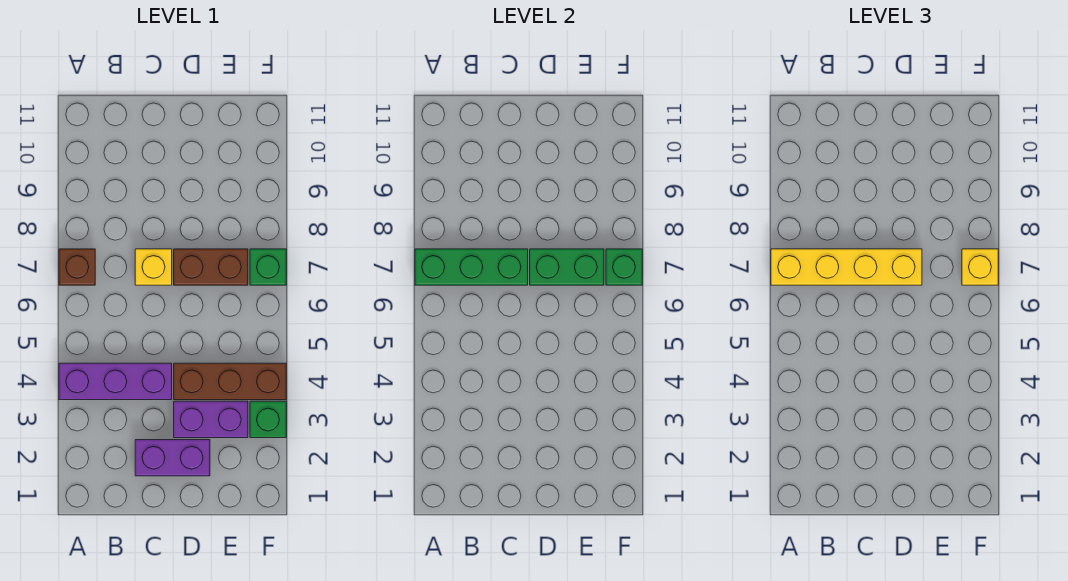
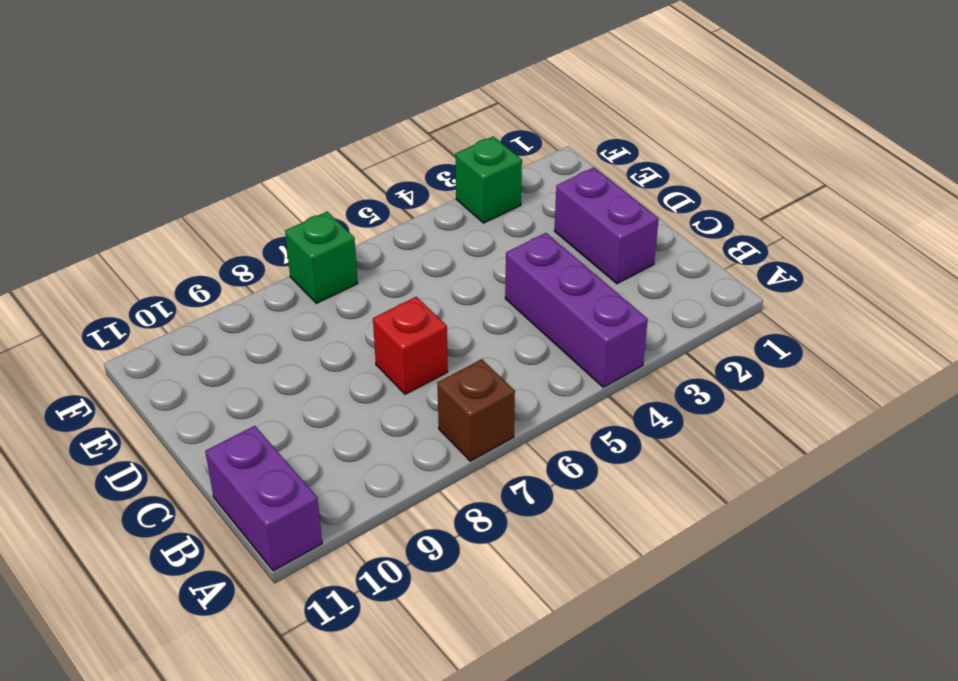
purple 1x2 brick [205,426,322,571] -> purple 1x2 brick moved to [174,401,248,438]
red 1x1 brick [373,297,448,394] -> yellow 1x1 brick [135,249,172,285]
none -> brown 1x3 brick [174,363,286,400]
none -> brown 1x2 brick [174,249,248,285]
none -> green 1x3 brick [415,249,528,285]

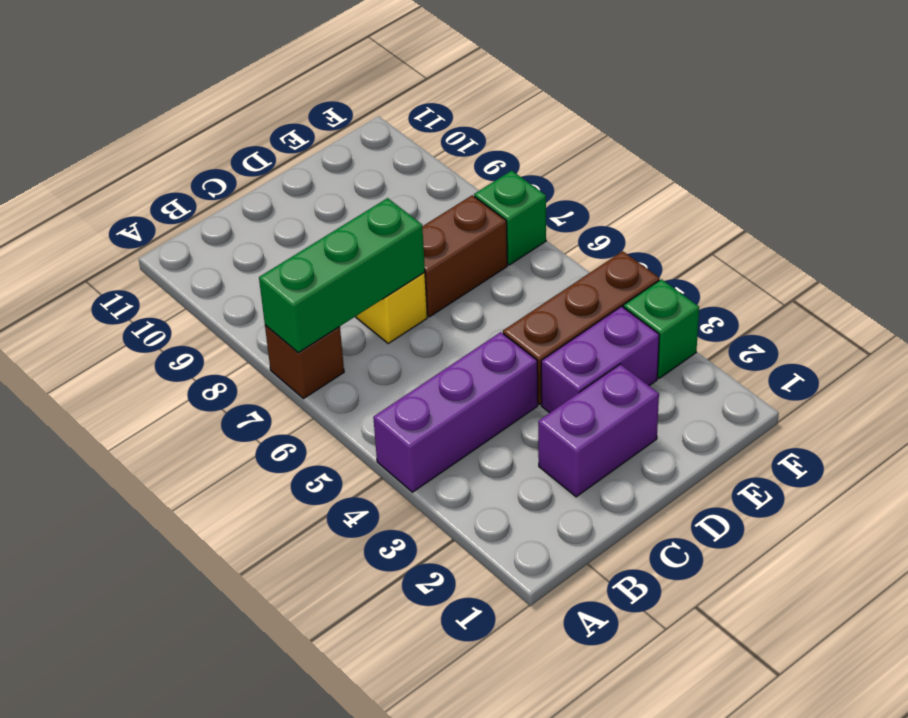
none -> green 1x2 brick [530,249,604,285]
none -> green 1x1 brick [606,249,642,285]
none -> yellow 1x4 brick [771,249,922,285]

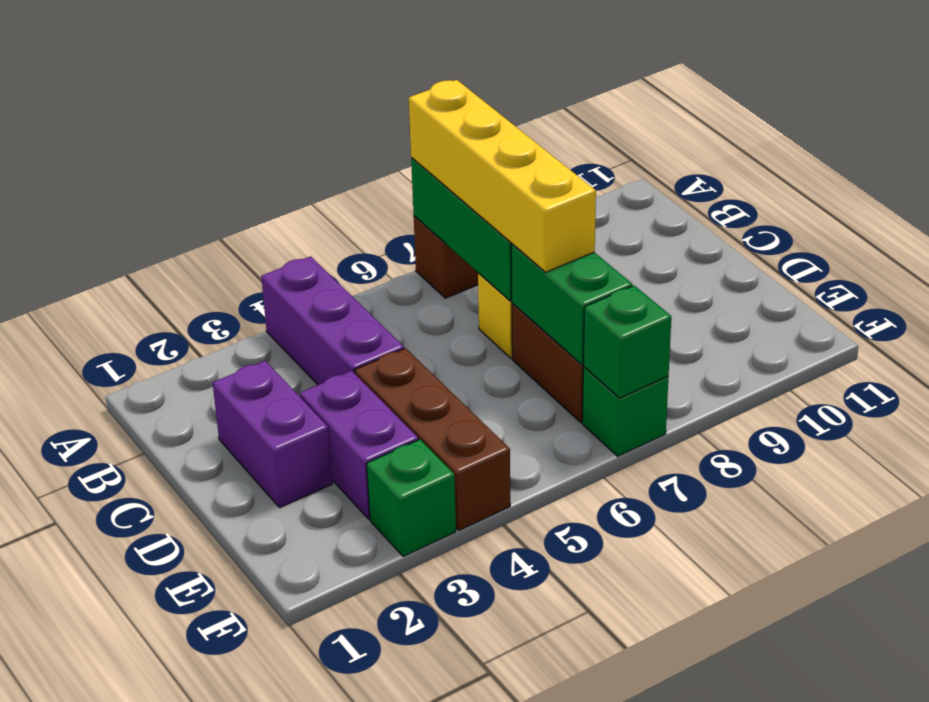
none -> yellow 1x1 brick [962,249,998,285]

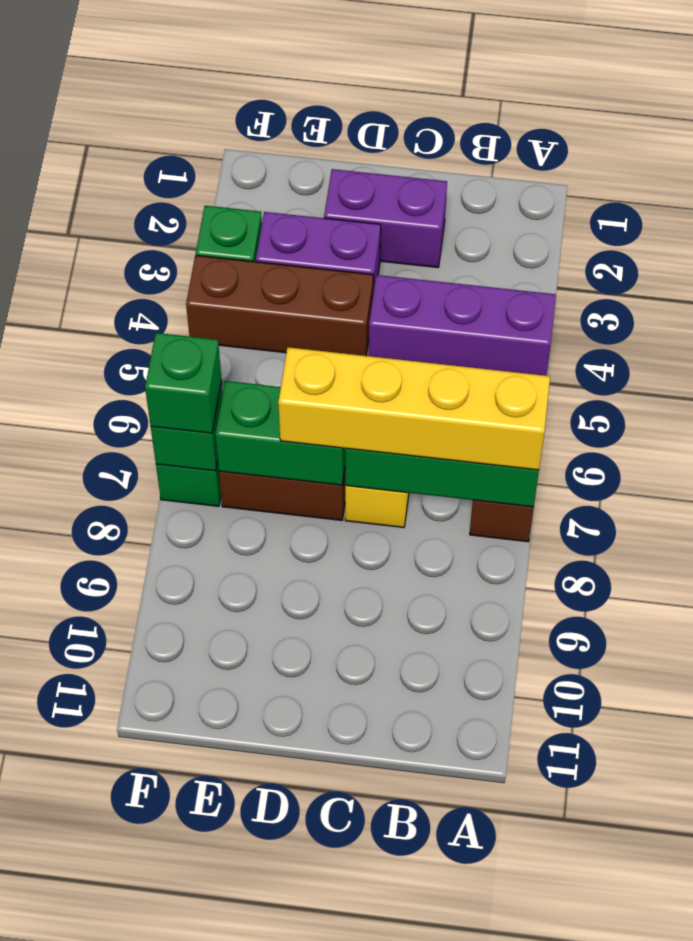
green 1x1 brick [145,333,222,433] -> yellow 1x1 brick [962,249,998,285]

